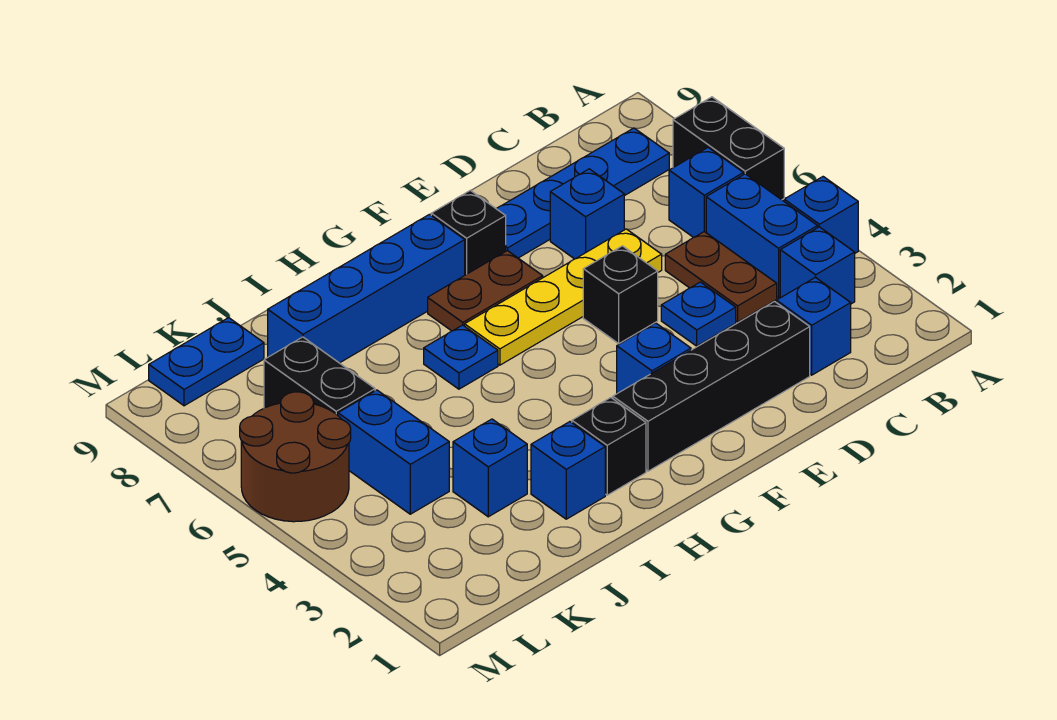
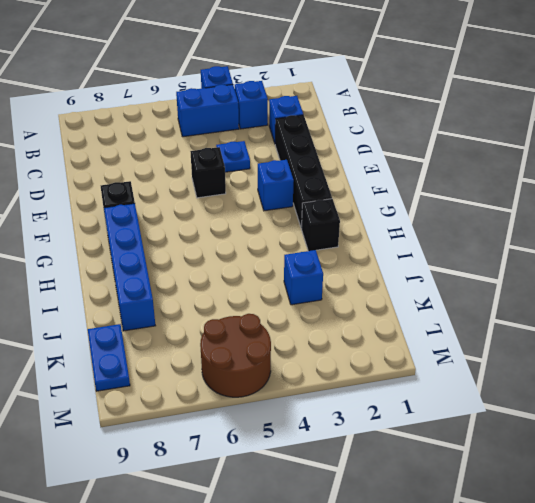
none -> black 1x2 brick [673,97,784,200]
none -> blue 1x1 brick [669,148,743,238]
none -> blue 1x4 plate [496,128,669,258]

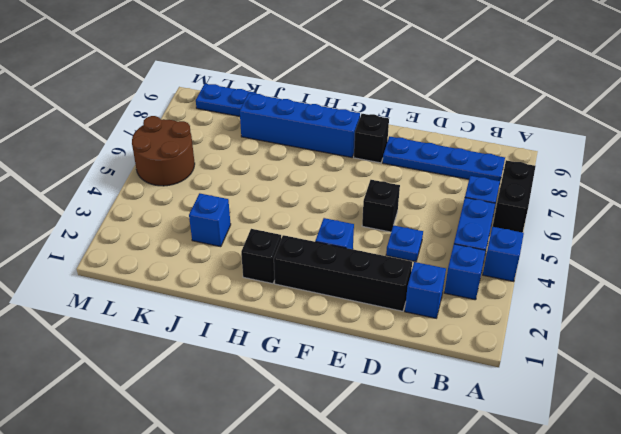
none -> brown 1x2 plate [665,232,777,322]
none -> yellow 1x4 plate [465,229,662,365]
none -> blue 1x1 brick [550,169,624,259]

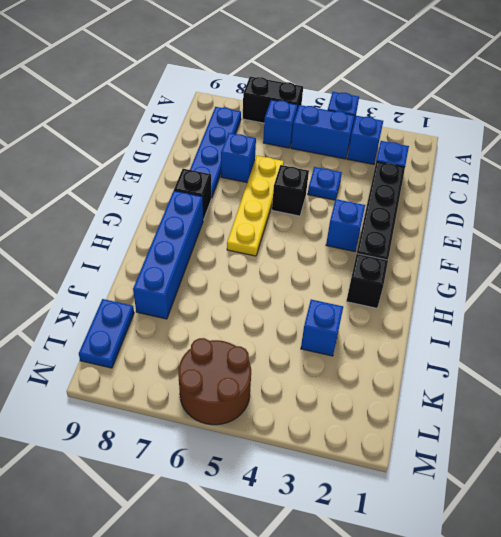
none -> brown 1x2 plate [665,232,777,322]
none -> brown 1x2 plate [428,251,543,331]
none -> blue 1x1 plate [424,325,498,389]

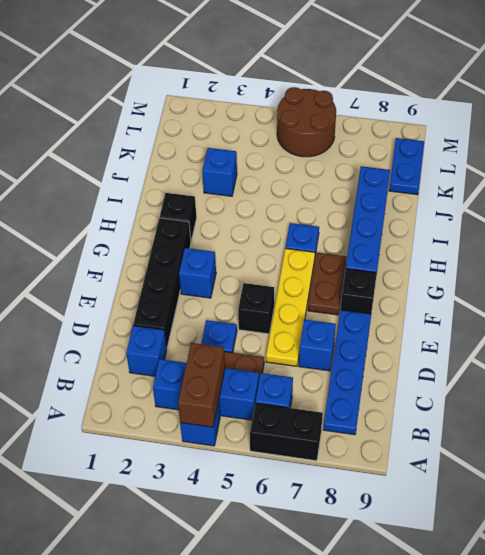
brown 1x2 brick [178,343,225,427] -> none
none -> blue 1x1 brick [531,422,605,519]
none -> blue 1x2 brick [338,390,449,514]
none -> black 1x2 brick [264,337,375,415]

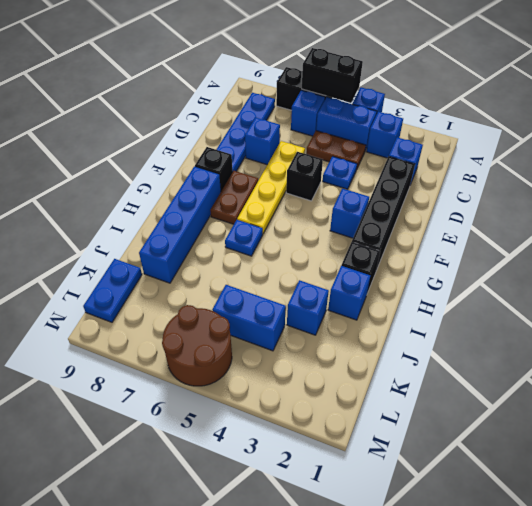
black 1x2 brick [302,48,363,103] -> black 1x2 brick moved to [264,337,375,415]

